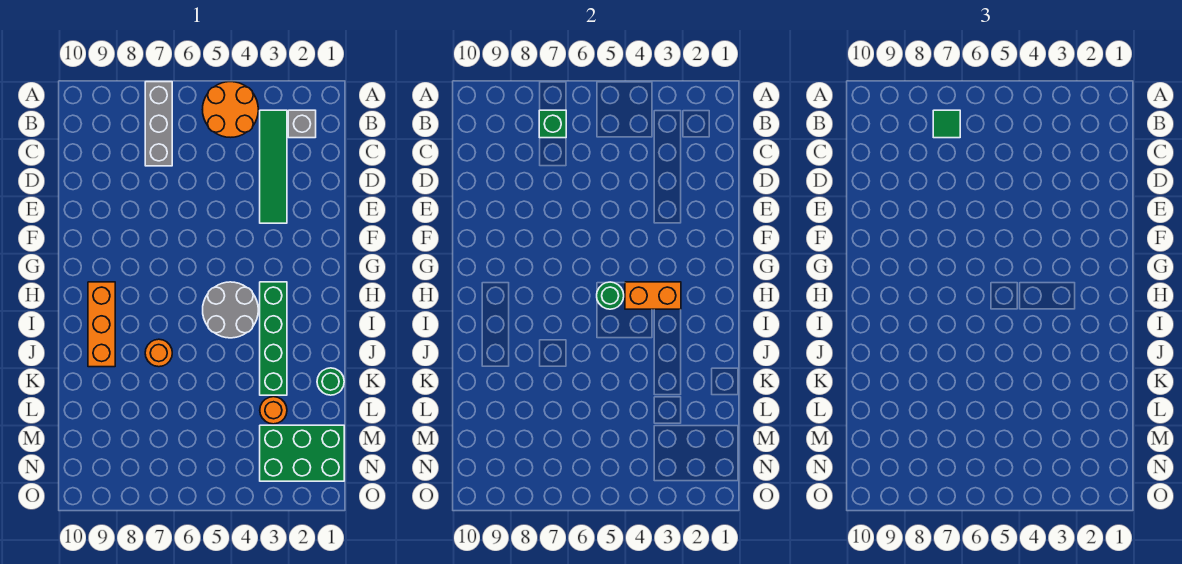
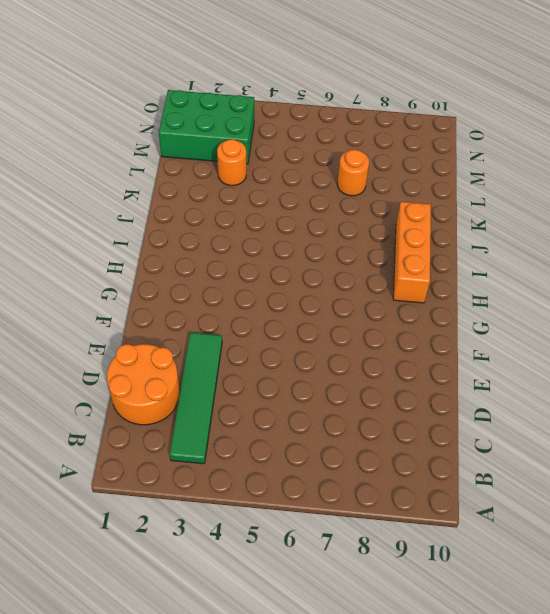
orange 2x2 round brick [107,344,180,425] -> orange 2x2 round brick moved to [203,82,258,137]
orange 1x1 round brick [337,150,369,196] -> orange 1x1 round brick moved to [145,339,172,367]
none -> grey 1x3 brick [145,82,172,166]
none -> grey 1x1 brick [288,110,316,138]
none -> green 1x4 brick [260,282,287,395]

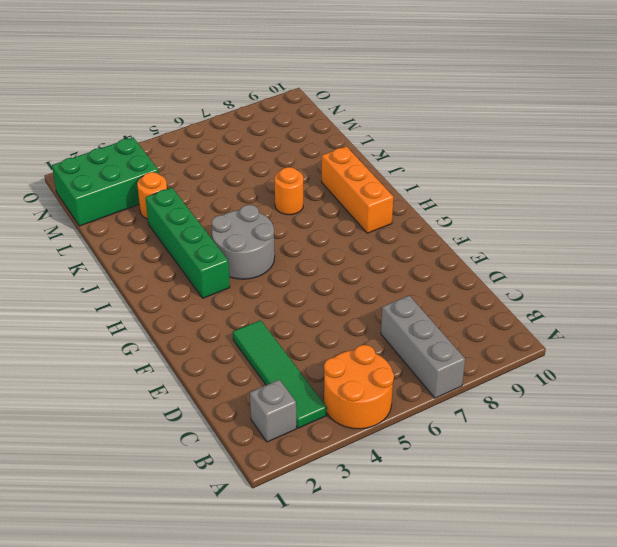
none -> green 1x1 round brick [317,368,344,395]
none -> green 1x1 brick [539,110,566,138]
none -> orange 1x2 brick [625,282,681,309]

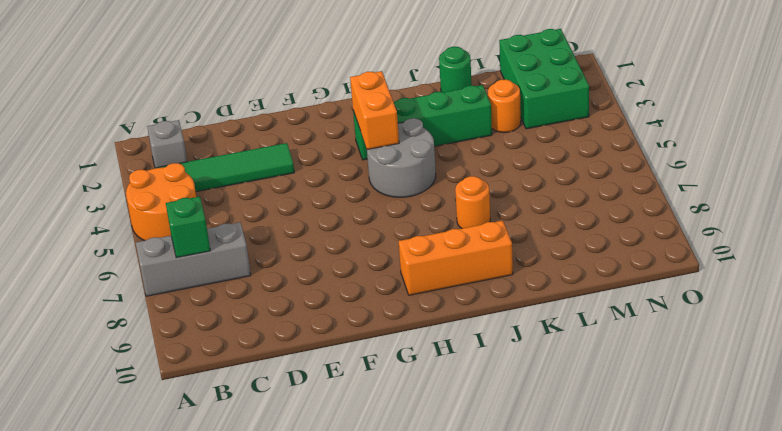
none -> green 1x1 round brick [597,282,624,309]
none -> green 1x1 tile [933,110,960,138]

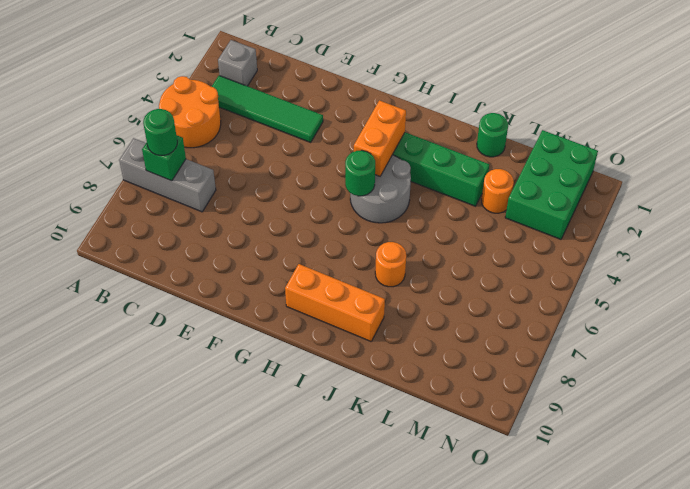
green 1x1 round brick [143,109,177,155] -> green 1x1 tile [933,110,960,138]

